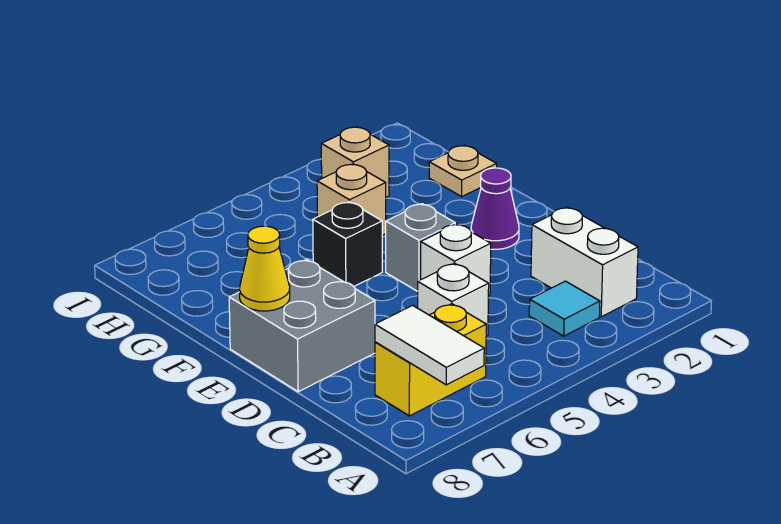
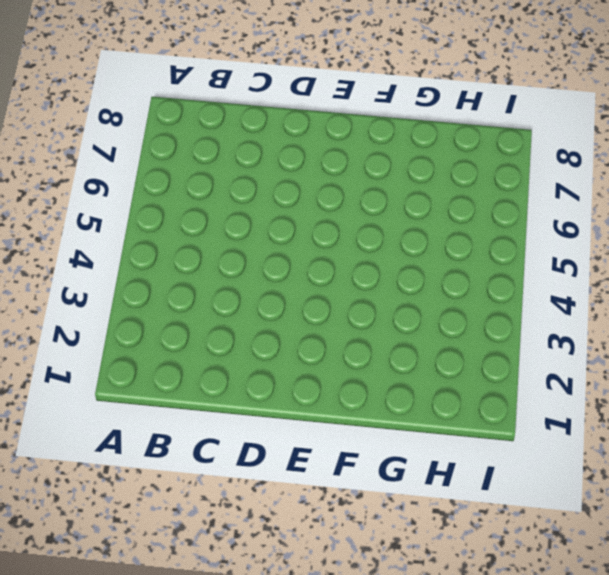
none -> white 1x2 brick [531,207,638,317]
none -> cyan 1x1 tile [529,281,600,336]
none -> yellow 1x2 brick [375,304,486,416]

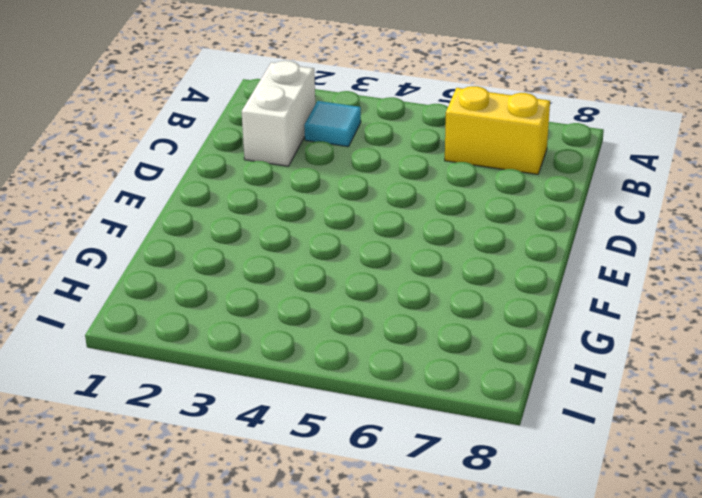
none -> white 1x1 brick [418,263,489,336]
none -> white 1x1 brick [421,224,491,296]
none -> grey 2x2 brick [229,260,375,392]

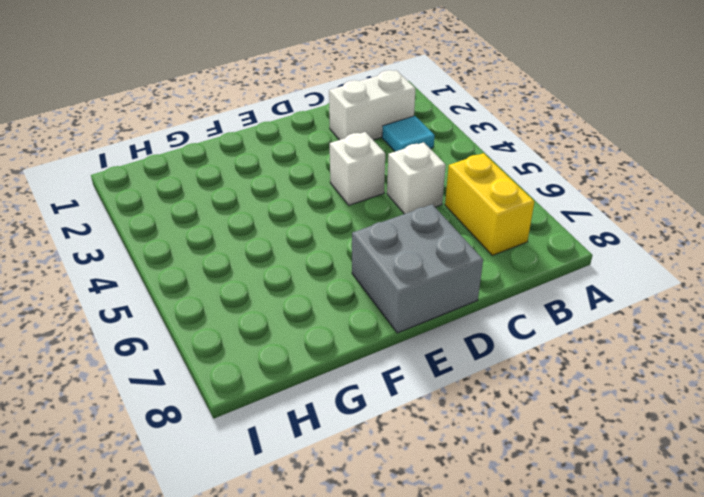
none -> purple 1x1 cone [471,168,519,249]
none -> grey 1x1 brick [386,204,455,291]
none -> black 1x1 brick [313,202,382,286]

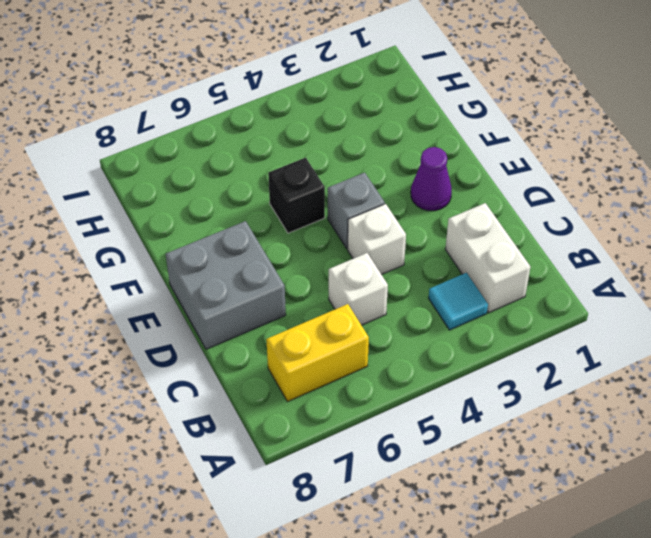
none -> tan 1x1 plate [429,145,497,196]
none -> tan 1x1 brick [317,164,386,235]
none -> tan 1x1 brick [321,127,389,197]

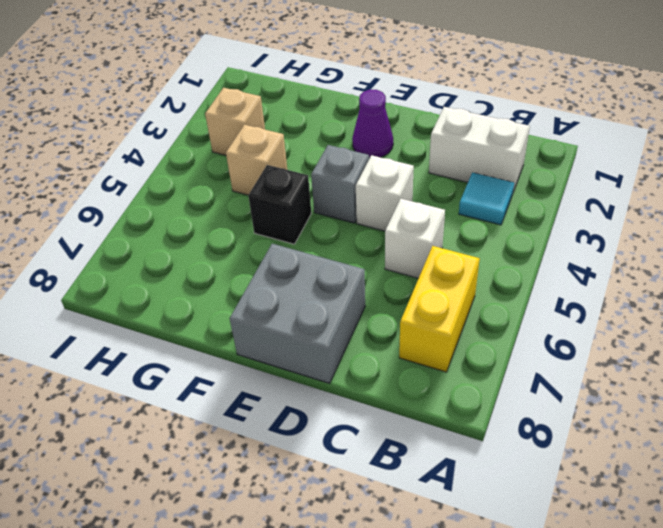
none -> tan 1x1 plate [429,145,497,196]
none -> white 1x2 tile [375,305,484,385]
none -> yellow 1x1 cone [239,226,290,311]

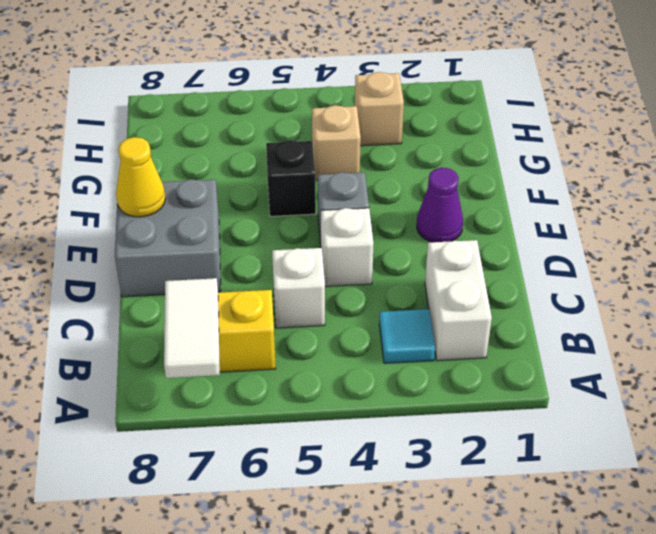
none -> tan 1x1 plate [429,145,497,196]

